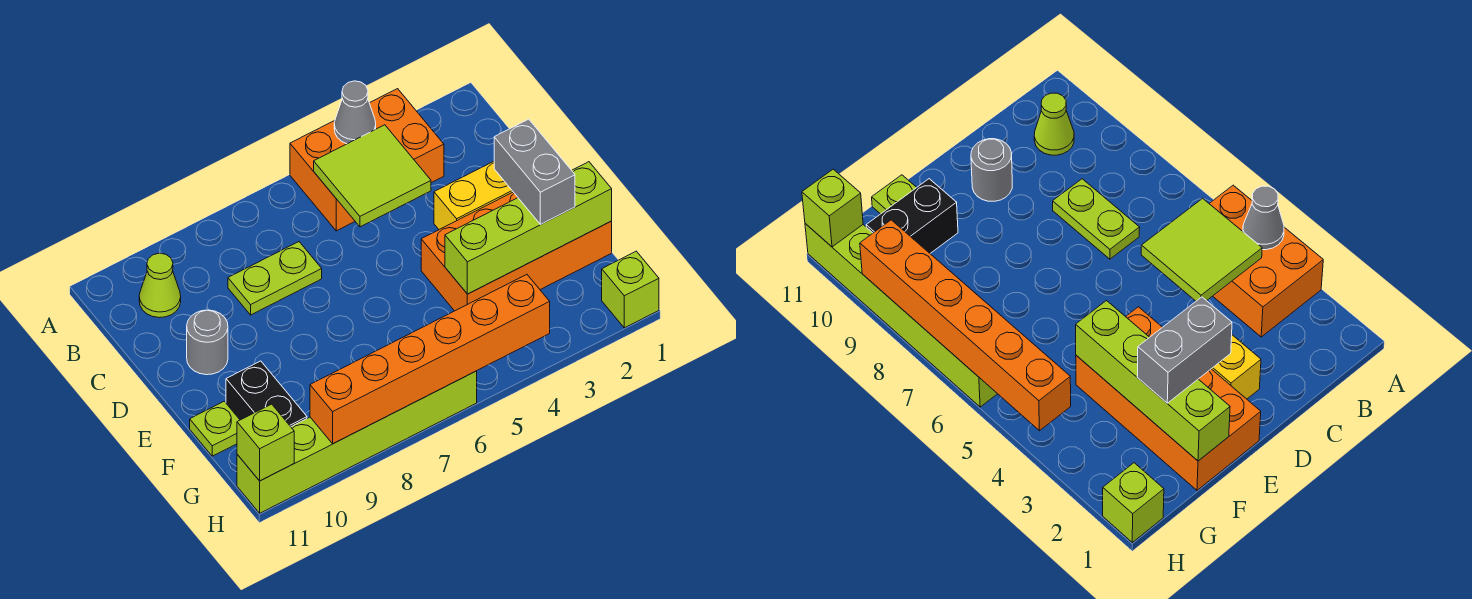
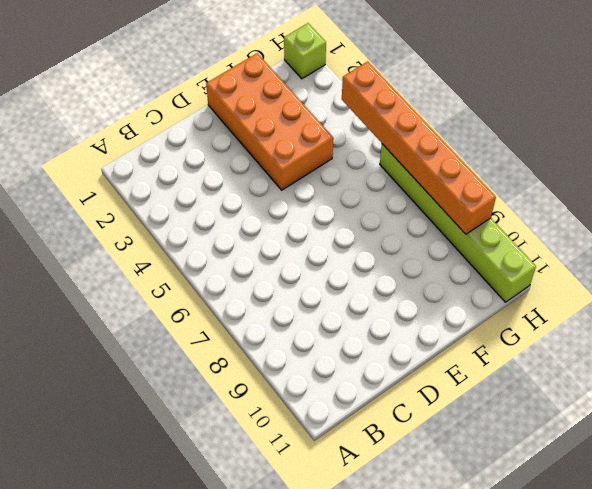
none -> orange 2x3 brick [290,89,444,231]
none -> lime 1x1 cone [139,253,181,318]
none -> lime 1x2 plate [228,242,322,315]

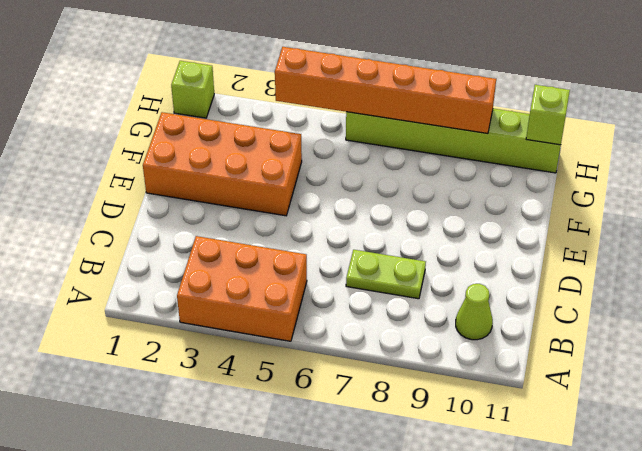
none -> yellow 1x2 brick [434,161,513,229]
none -> grey 1x1 round brick [187,310,228,375]
none -> black 1x2 brick [226,361,307,427]

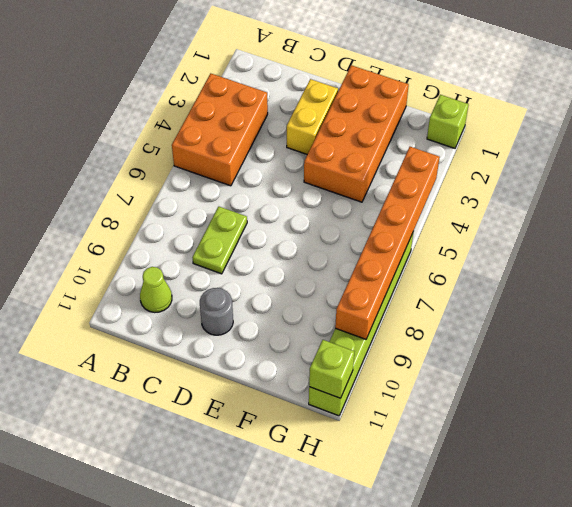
none -> black 1x2 brick [226,361,307,427]
none -> lime 1x1 plate [190,401,240,456]
none -> grey 1x1 cone [334,81,376,144]

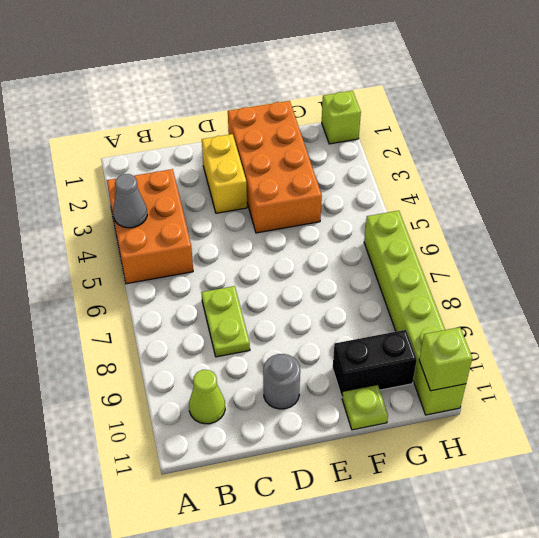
none -> lime 2x2 tile [314,125,431,227]
none -> lime 1x4 brick [445,162,612,294]
none -> orange 1x6 brick [310,275,550,444]

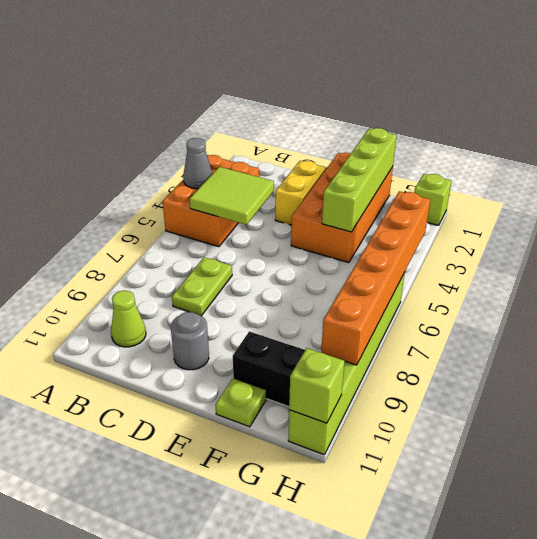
none -> grey 1x2 brick [494,119,575,224]

